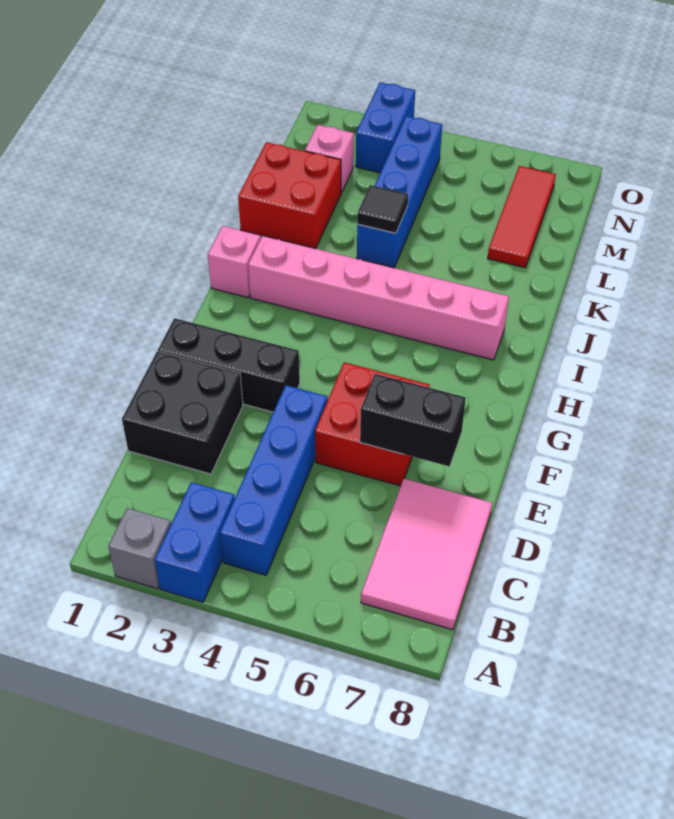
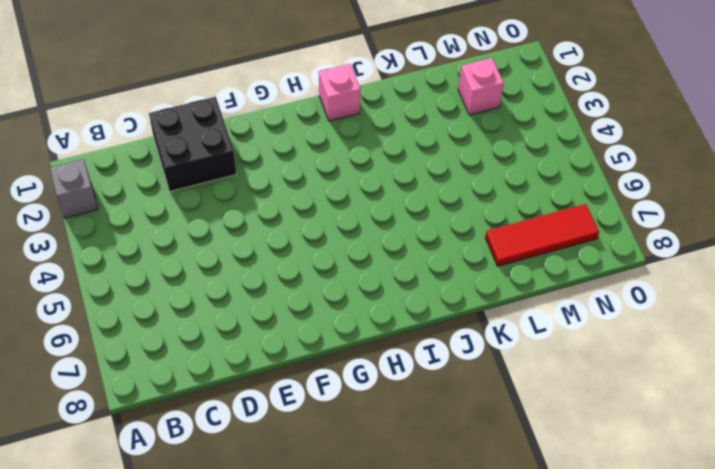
none -> blue 1x2 brick [155,482,235,602]
none -> blue 1x4 brick [220,385,327,575]
none -> pink 2x3 tile [361,479,492,630]

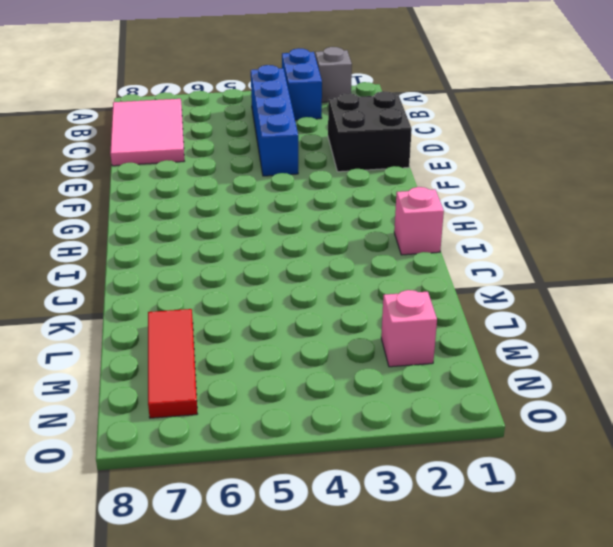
none -> red 2x2 brick [315,362,429,486]
none -> black 1x3 brick [158,318,300,412]
none -> pink 1x6 brick [248,236,509,360]

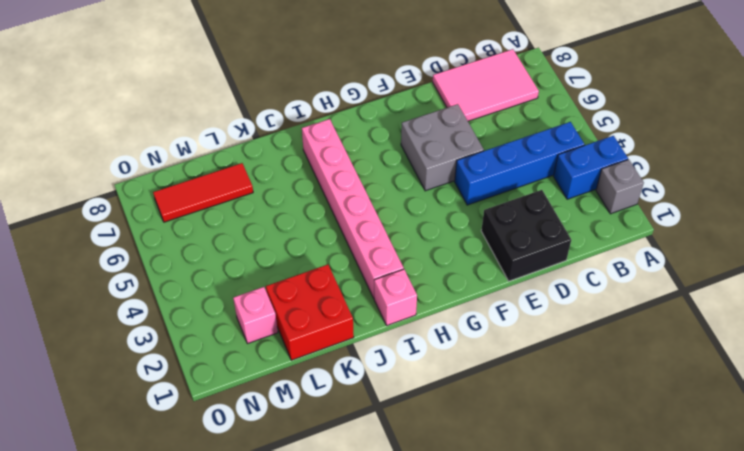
grey 2x2 brick [401,104,484,191] -> red 2x2 brick [315,362,429,486]
none -> black 1x3 brick [158,318,300,412]
none -> blue 1x4 brick [357,116,442,268]
none -> blue 1x2 brick [356,82,415,173]

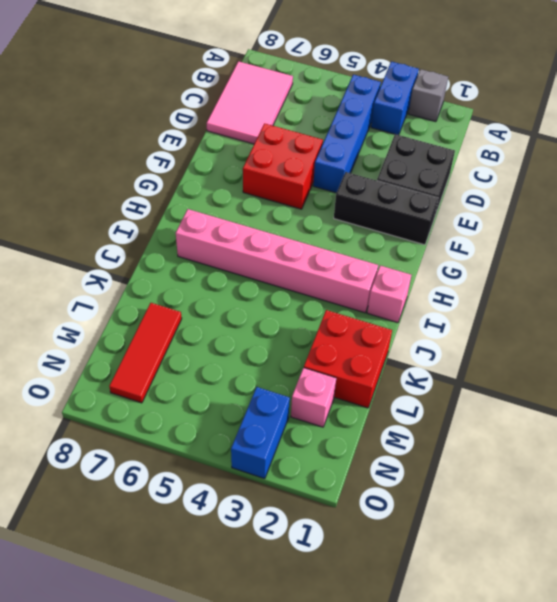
none -> blue 1x4 brick [357,116,442,268]
none -> black 1x2 brick [360,374,466,466]
none -> black 1x1 tile [357,185,408,233]

